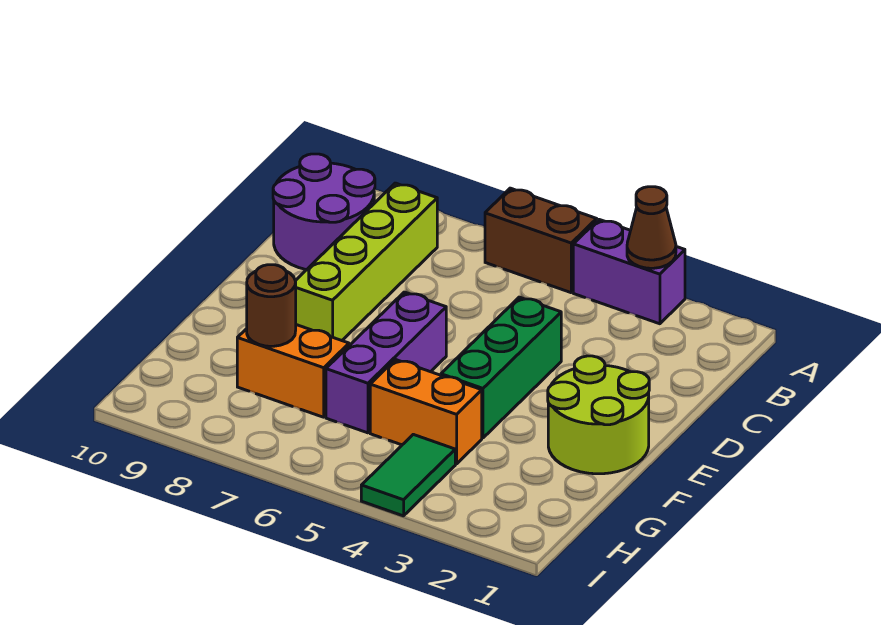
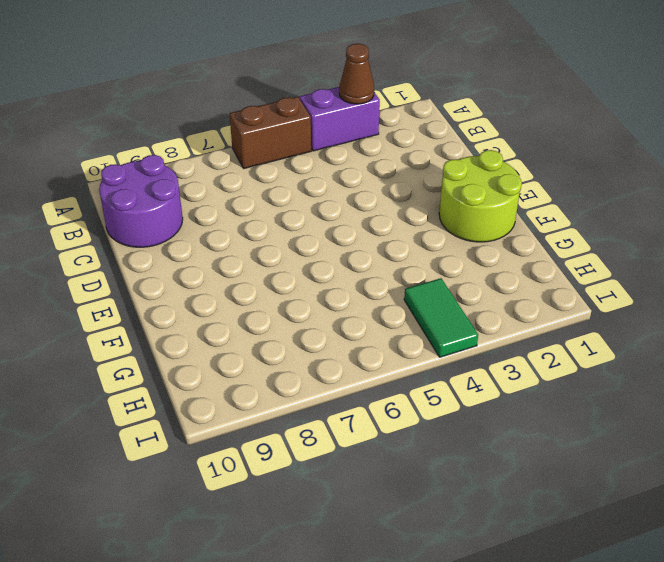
none -> lime 1x4 brick [296,183,437,341]
none -> green 1x3 brick [441,297,561,438]
none -> purple 1x3 brick [326,292,446,433]

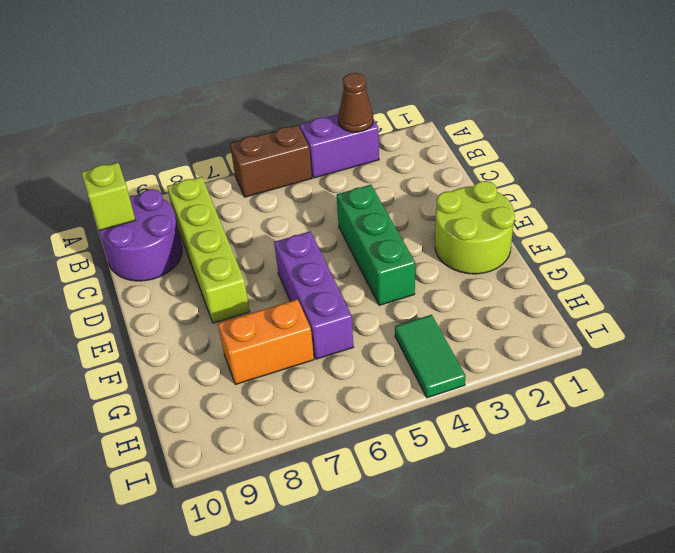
lime 1x1 brick [81,162,135,230] -> none
none -> orange 1x2 brick [370,360,482,464]
none -> brown 1x1 round brick [247,265,296,346]

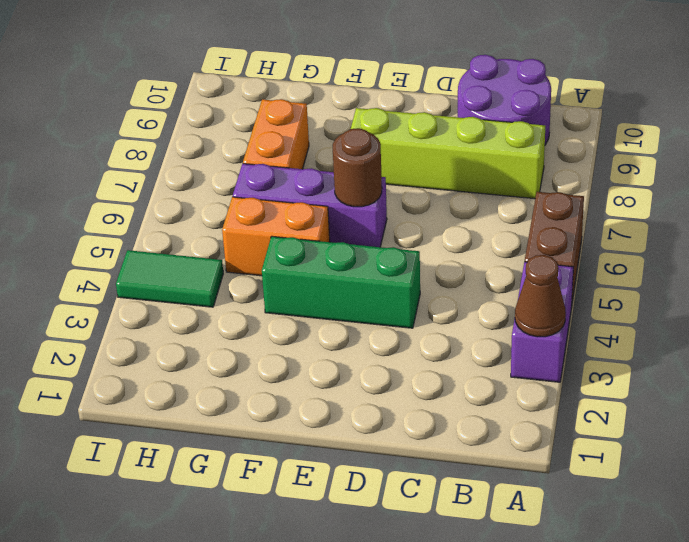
brown 1x1 round brick [333,128,382,207] -> brown 1x1 round brick moved to [247,265,296,346]
orange 1x2 brick [222,197,330,276] -> orange 1x2 brick turned to [370,360,482,464]
none -> lime 2x2 round brick [548,356,649,474]

